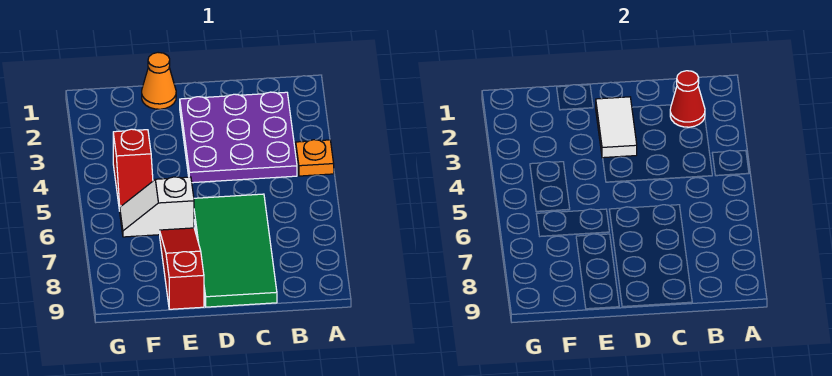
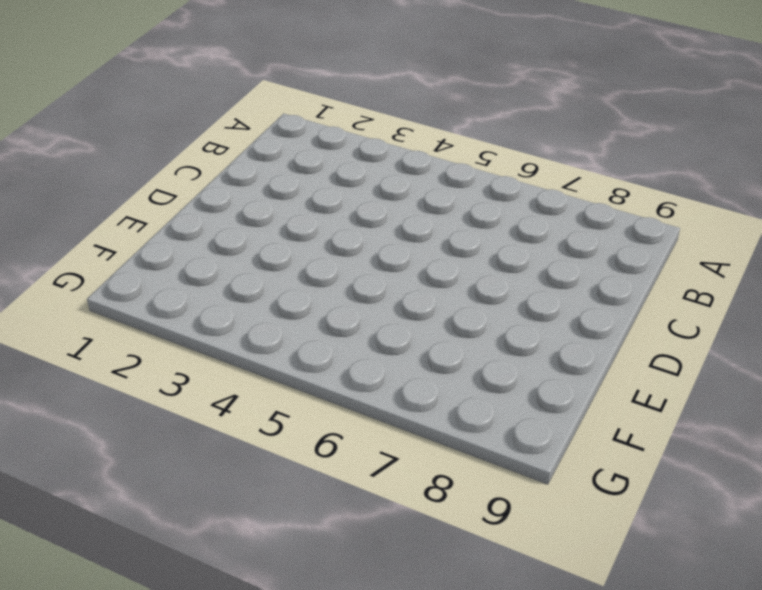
none -> orange 1x1 plate [296,140,334,176]
none -> purple 3x3 plate [180,92,297,183]

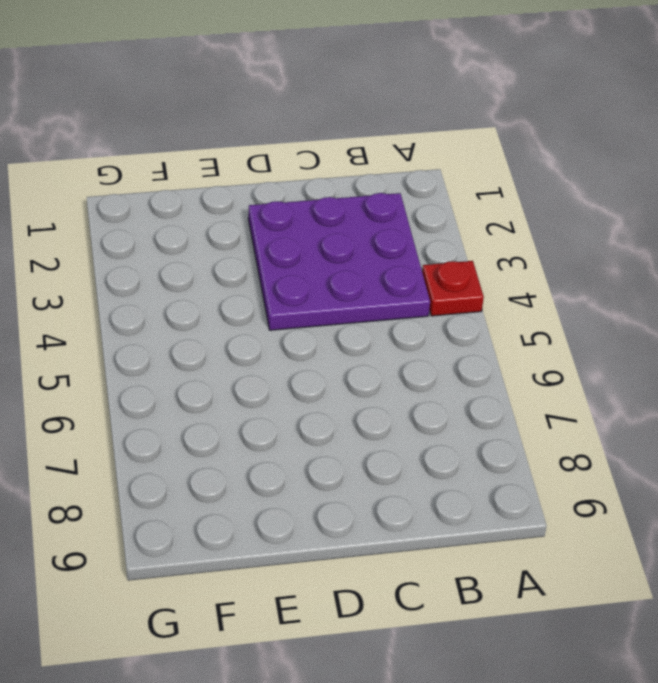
red 1x1 plate [422,261,484,316] -> orange 1x1 plate [296,140,334,176]
none -> green 2x4 tile [194,194,277,307]
none -> orange 1x1 cone [142,53,176,109]

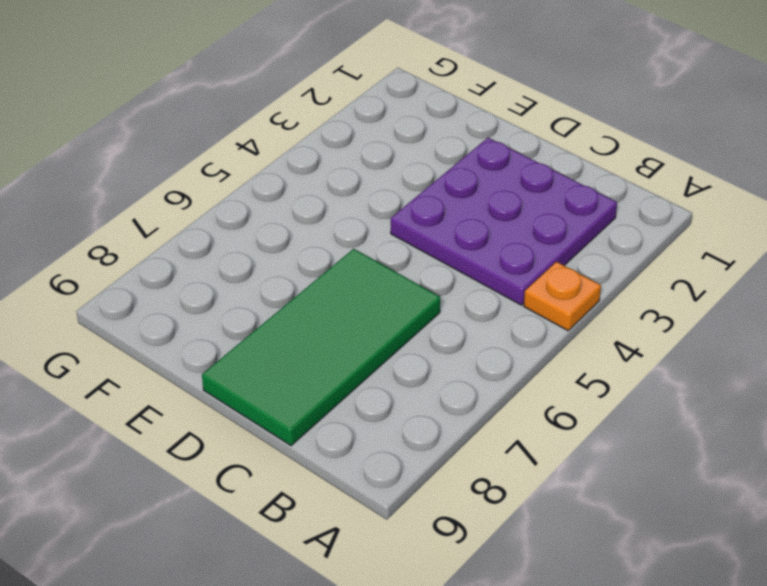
none -> orange 1x1 cone [142,53,176,109]
none -> white 1x2 slope [120,177,194,237]

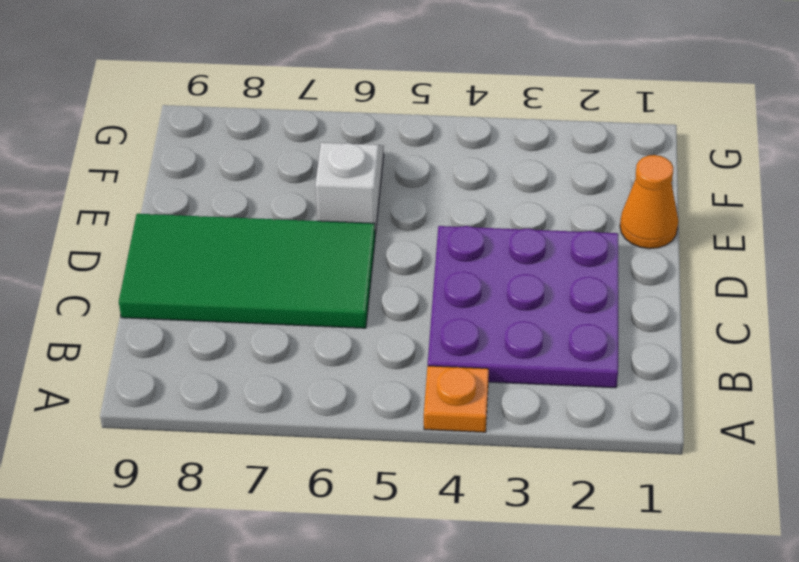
none -> red 1x3 slope [160,228,204,309]
none -> red 1x2 slope [113,129,153,211]

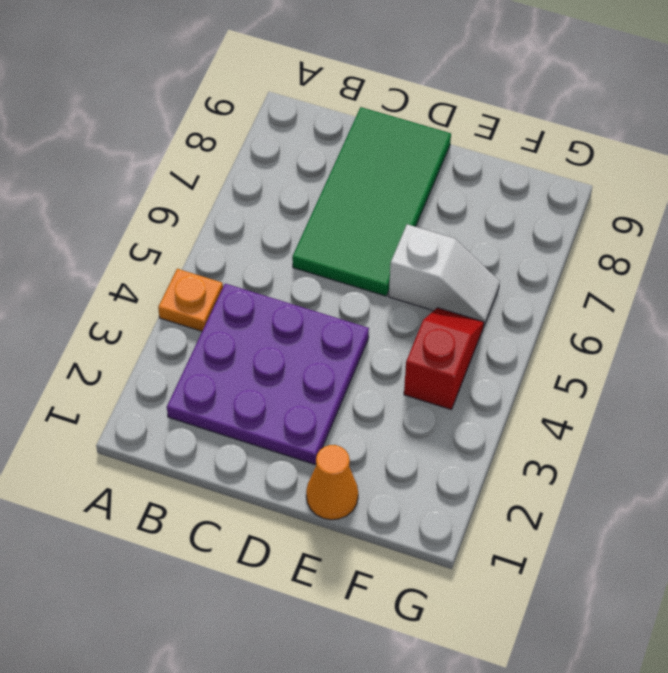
none -> red 1x3 slope [160,228,204,309]
none -> red 1x1 cone [670,71,705,127]

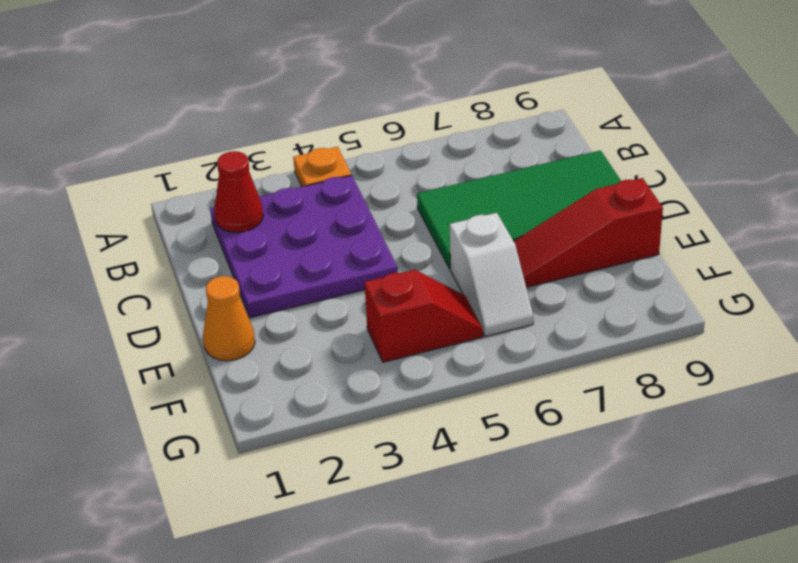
none -> white 1x2 tile [596,97,637,158]

